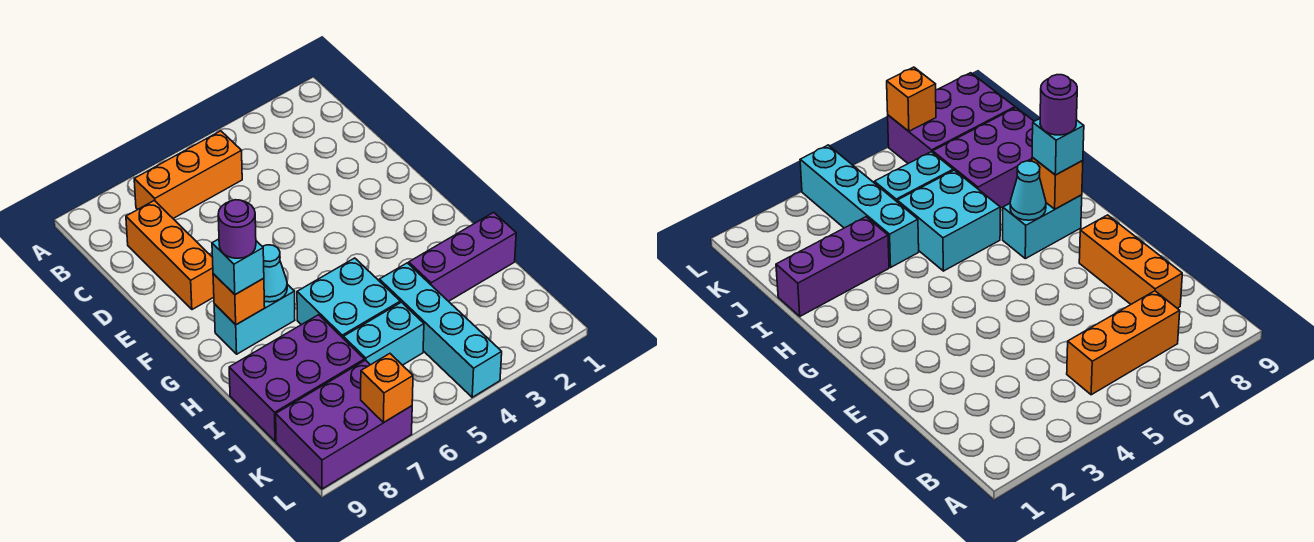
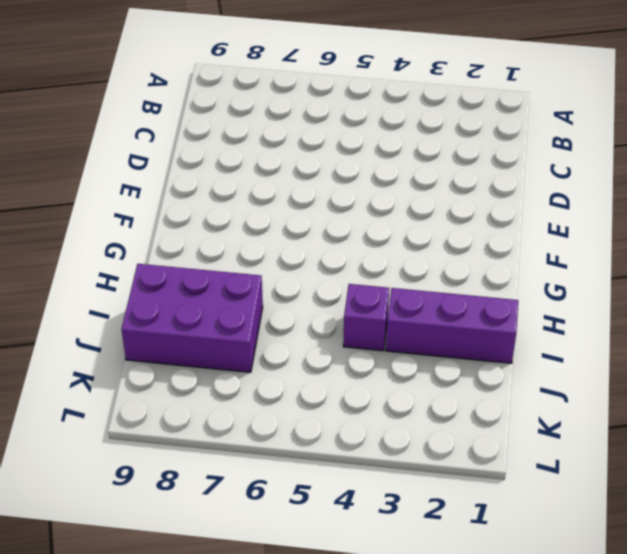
purple 1x1 brick [343,284,389,351] -> cyan 1x4 brick [379,263,502,397]
none -> orange 1x3 brick [134,131,242,218]
none -> orange 1x3 brick [126,200,214,310]
none -> cyan 1x2 brick [214,284,295,354]

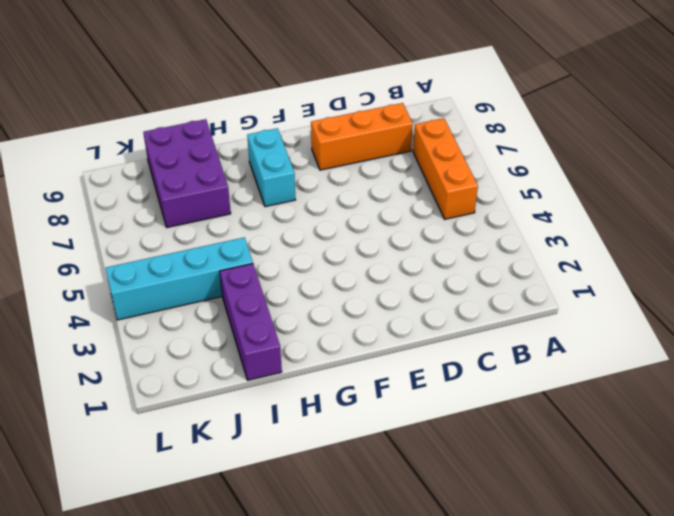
none -> cyan 2x2 brick [297,258,400,338]
none -> cyan 1x2 brick [343,302,424,365]
none -> purple 2x3 brick [276,360,412,489]

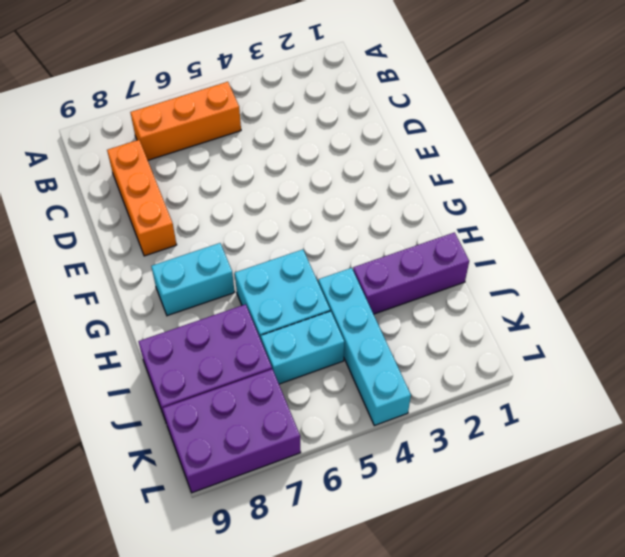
none -> cyan 1x1 cone [262,245,287,302]
none -> orange 1x1 brick [213,274,265,325]
none -> orange 1x1 brick [361,354,413,423]

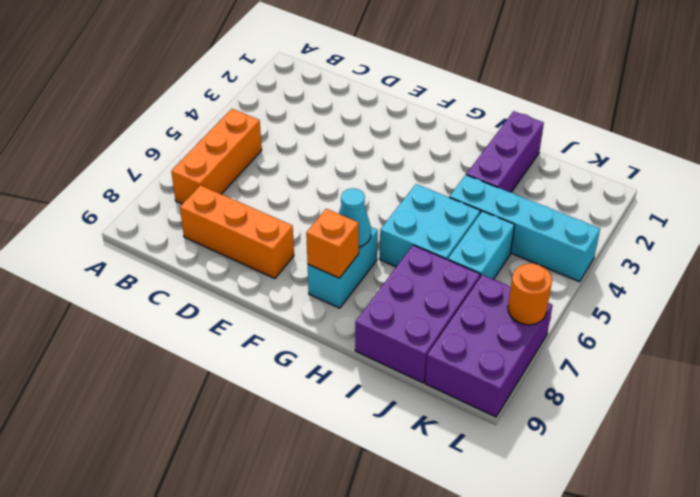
orange 1x1 round brick [508,263,552,325] -> orange 1x1 brick [361,354,413,423]
none -> cyan 1x1 brick [212,239,264,295]
none -> purple 1x1 round brick [218,200,256,258]

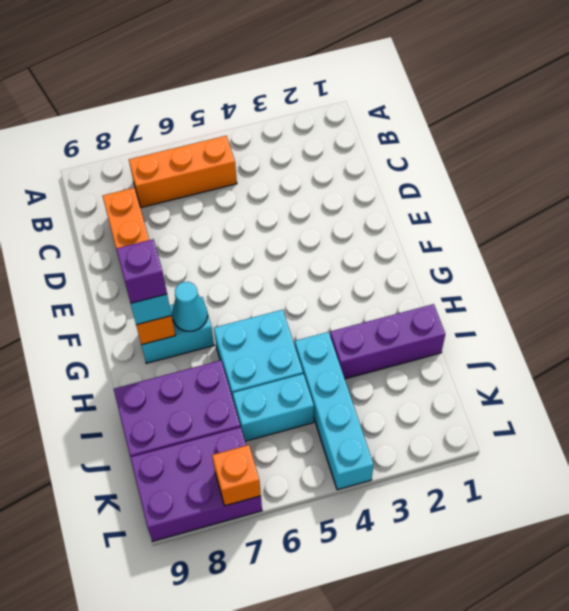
purple 1x1 brick [116,239,167,303] -> purple 1x1 round brick [218,200,256,258]

